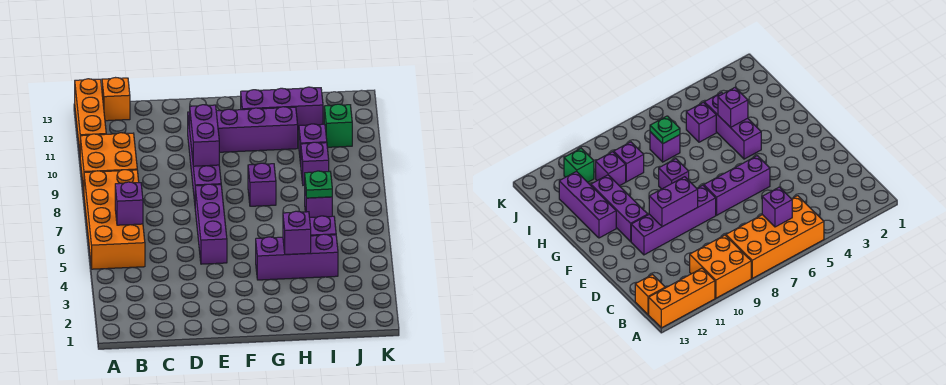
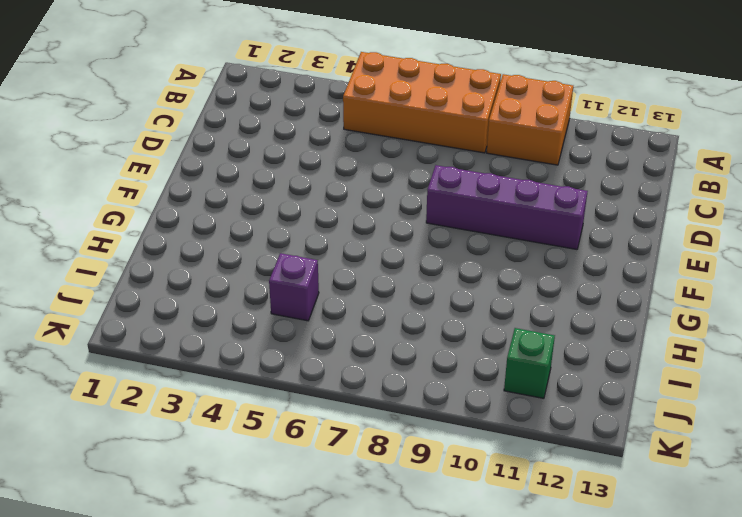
none -> orange 1x3 brick [75,79,106,151]
none -> orange 1x1 brick [102,78,130,121]
none -> purple 1x3 brick [195,184,227,264]

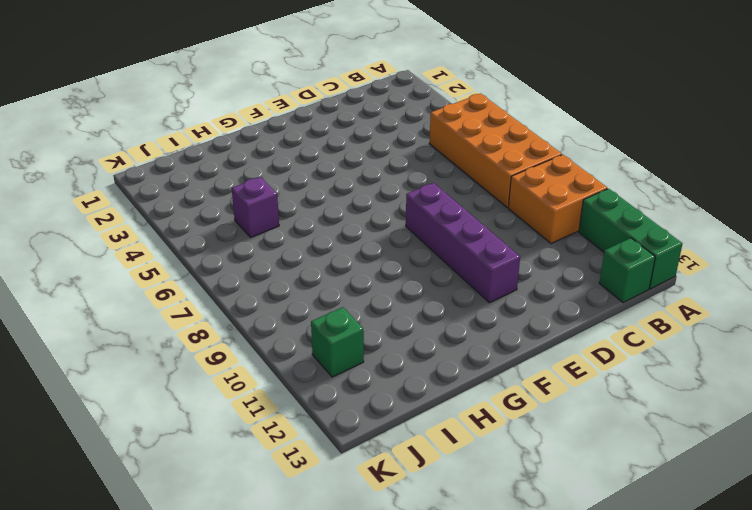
green 1x3 brick [579,189,682,289] -> orange 1x3 brick [75,79,106,151]
green 1x1 brick [599,238,655,303] -> orange 1x1 brick [102,78,130,121]
none -> purple 1x3 brick [195,184,227,264]
none -> purple 1x3 brick [216,107,298,152]
none -> purple 1x3 brick [256,234,338,280]

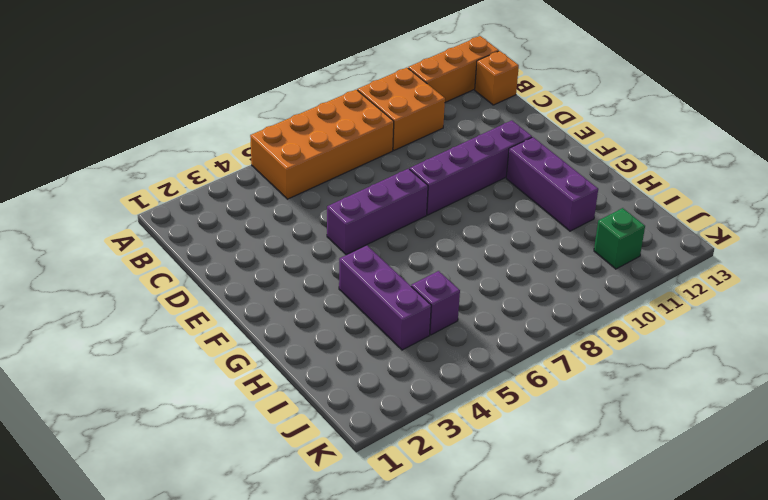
none -> purple 1x1 brick [248,163,276,206]
none -> purple 1x3 brick [241,87,323,130]
none -> purple 1x1 brick [305,189,332,217]

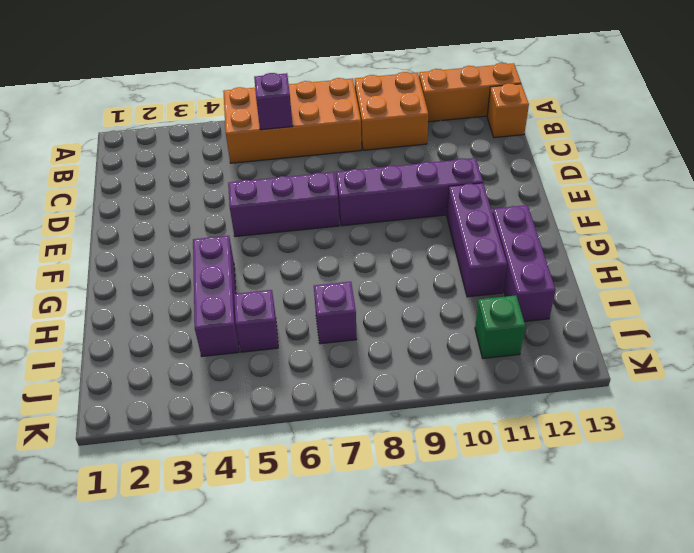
none -> purple 1x1 brick [248,163,276,206]
none -> purple 1x1 brick [301,142,329,185]
none -> purple 1x1 brick [299,124,327,164]

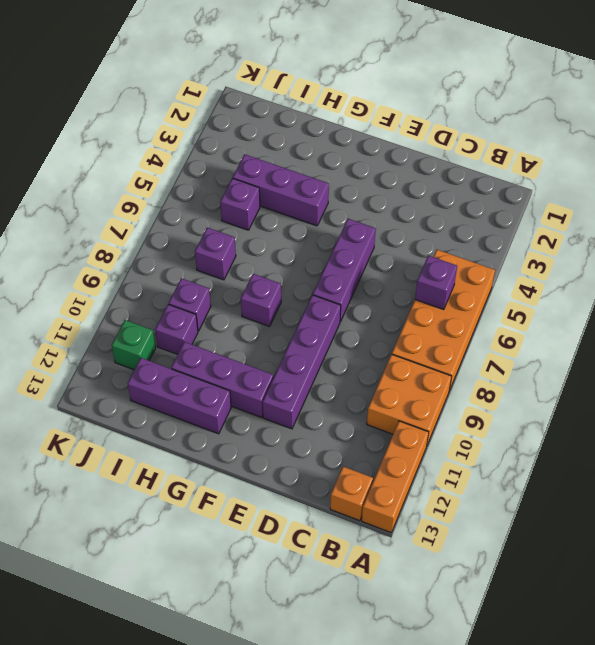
none -> purple 1x2 brick [190,105,219,166]
none -> purple 1x1 brick [283,211,311,255]
none -> green 1x1 plate [305,171,332,198]

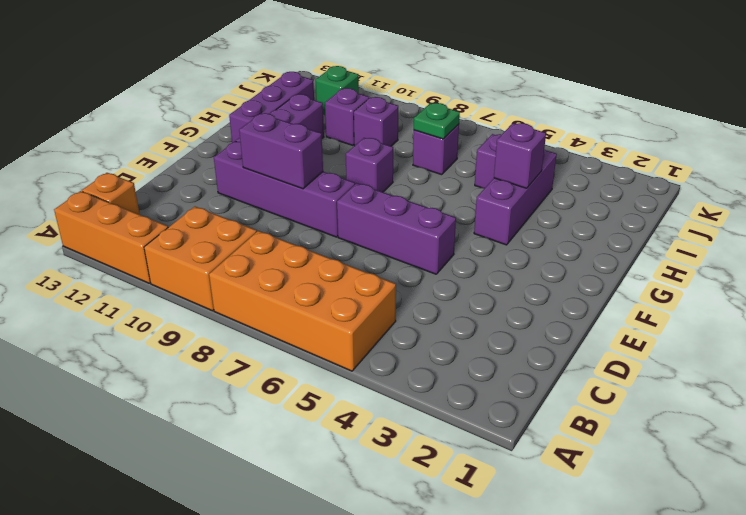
none -> purple 1x1 brick [115,182,143,225]

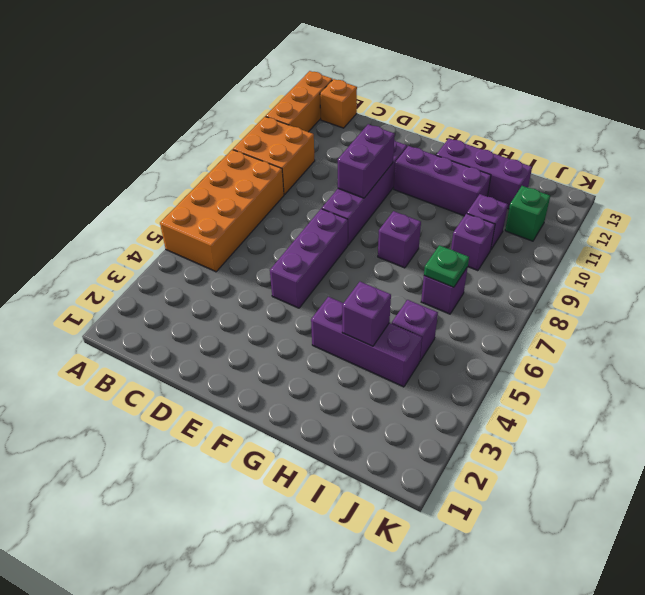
none -> purple 1x1 brick [115,182,143,225]

